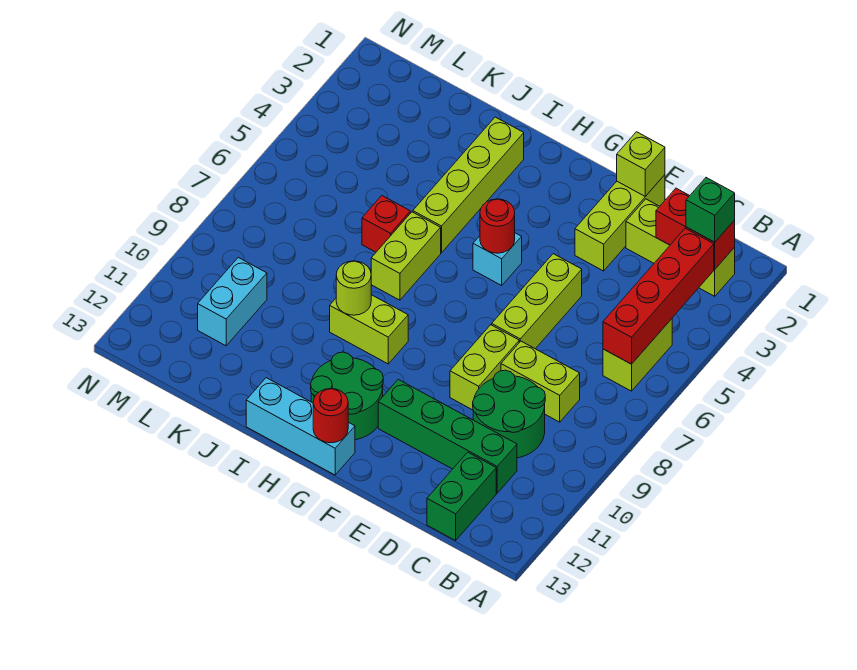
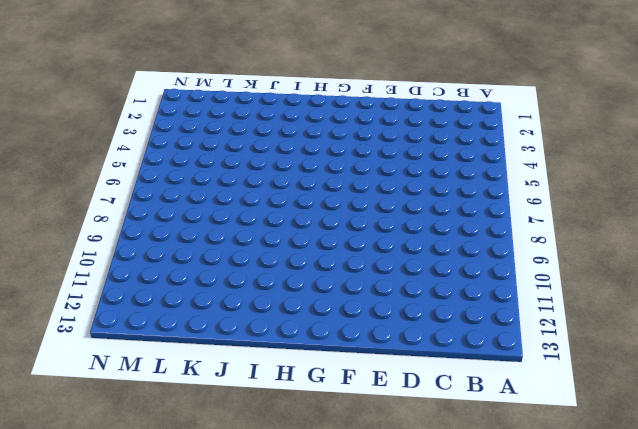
none -> lime 1x3 brick [626,199,735,296]
none -> lime 1x2 brick [603,319,672,391]
none -> lime 1x2 brick [501,341,580,422]

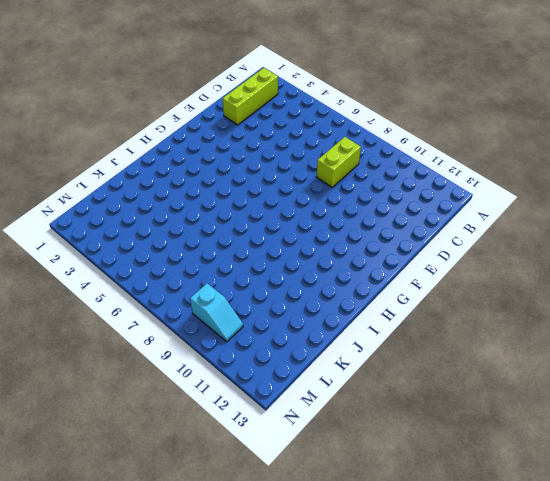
cyan 1x2 slope [190,284,243,342] -> none
none -> lime 1x2 brick [603,319,672,391]
none -> green 2x2 round brick [473,370,545,458]
none -> green 1x4 brick [378,379,517,493]

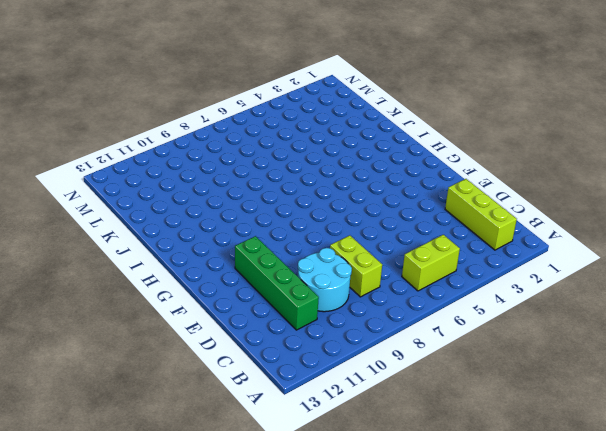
cyan 2x2 round brick [298,248,352,312] -> green 2x2 round brick [473,370,545,458]
none -> green 1x2 brick [427,452,496,541]
none -> lime 1x3 brick [575,175,665,271]
none -> lime 1x3 brick [492,254,582,349]

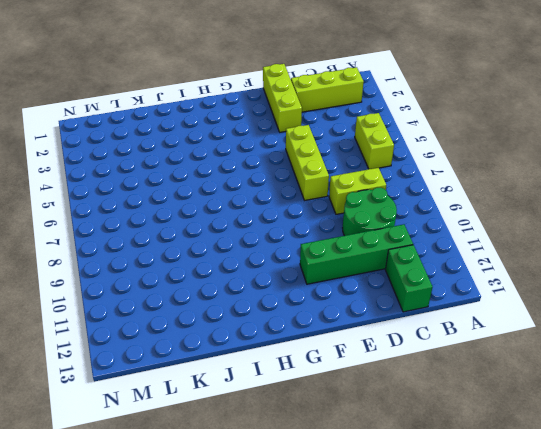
none -> lime 1x2 brick [450,325,519,410]
none -> cyan 1x1 brick [473,233,522,285]
none -> green 2x2 round brick [311,352,383,440]

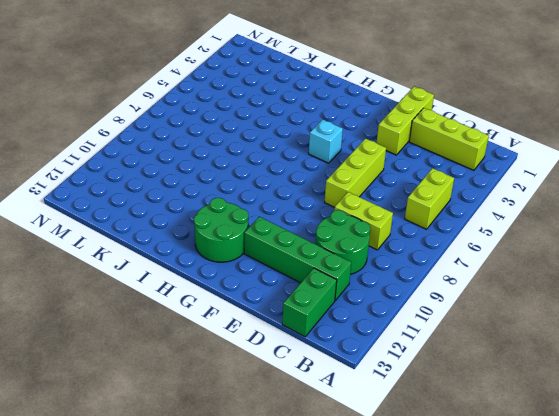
none -> lime 1x2 brick [450,325,519,410]
none -> cyan 1x3 brick [246,378,355,475]
none -> lime 1x2 brick [330,295,408,364]

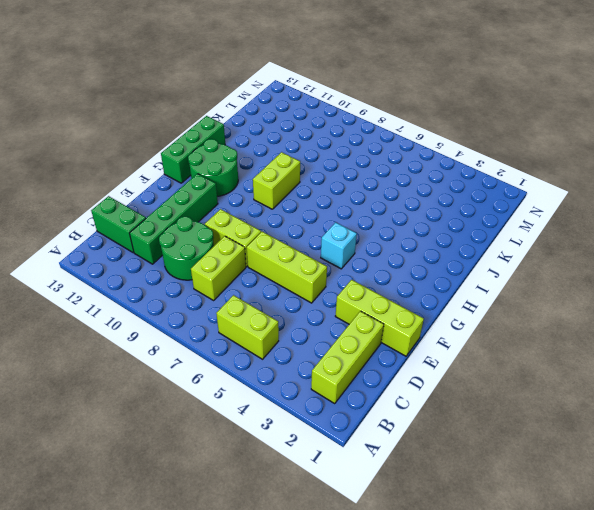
green 1x3 brick [161,116,225,183] -> cyan 1x3 brick [246,378,355,475]
none -> lime 1x4 brick [413,117,524,253]
none -> lime 1x2 brick [371,212,441,300]
none -> red 1x1 brick [362,196,410,252]

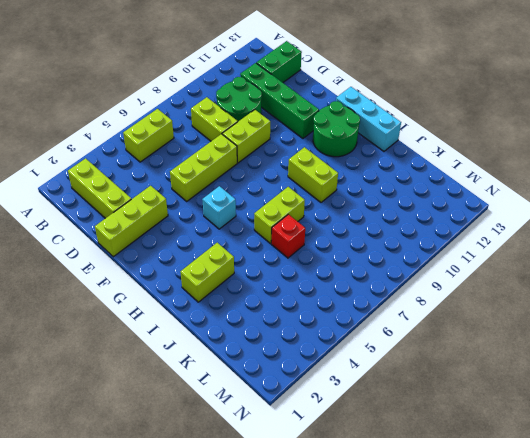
lime 1x2 brick [181,243,234,302] -> lime 1x4 brick [413,117,524,253]
none -> cyan 1x2 brick [198,257,267,346]
none -> red 1x2 brick [656,188,735,269]
none -> red 1x4 brick [603,228,714,364]

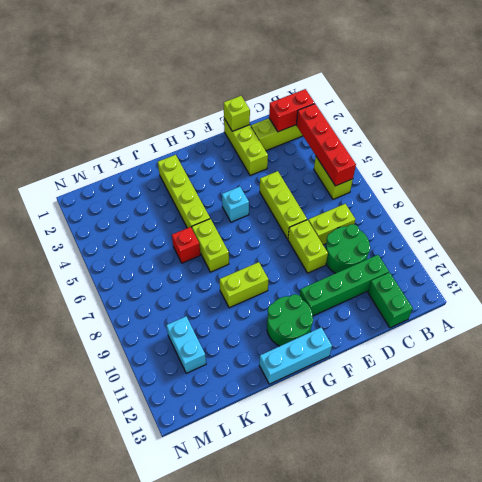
none -> red 1x1 round brick [480,199,515,253]
none -> red 1x1 round brick [313,389,348,443]
none -> lime 1x1 round brick [336,261,371,315]

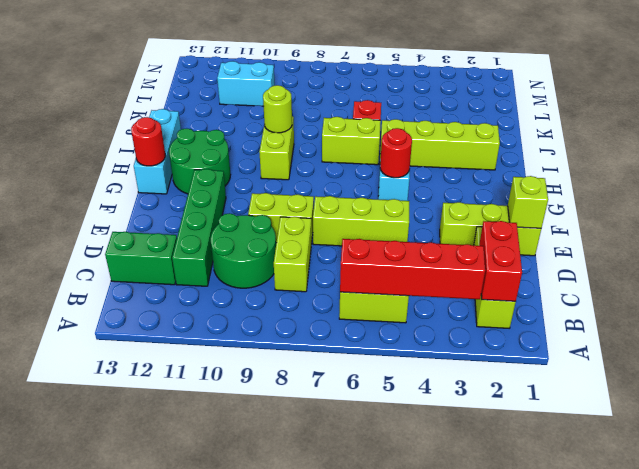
none -> green 1x1 brick [686,178,735,242]

